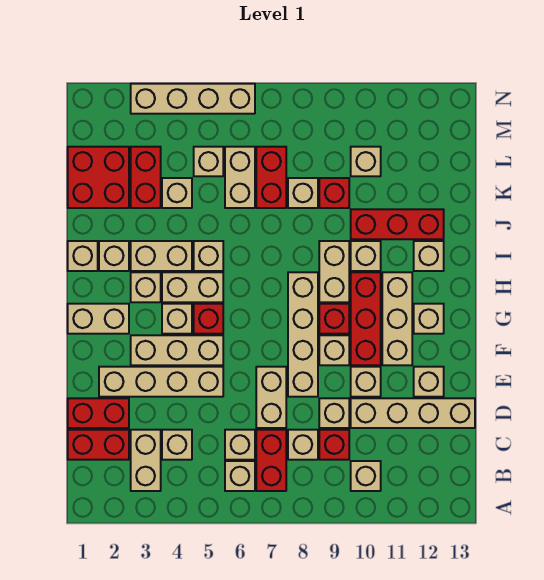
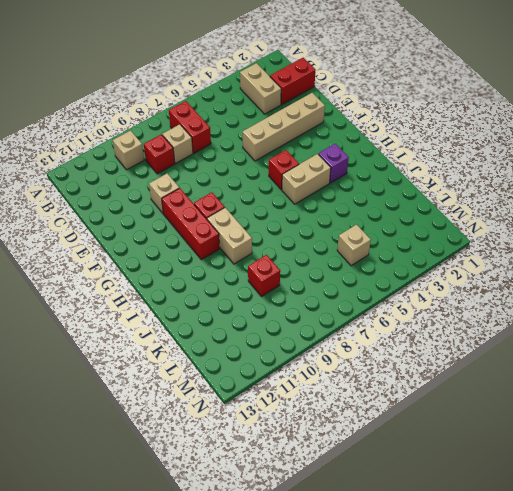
purple 1x1 brick [318,144,349,183] -> tan 1x1 brick [131,272,161,302]
none -> tan 1x1 brick [225,461,255,491]
none -> tan 1x1 brick [162,430,192,460]
none -> tan 1x1 brick [225,430,255,460]
none -> red 1x2 brick [68,398,129,428]

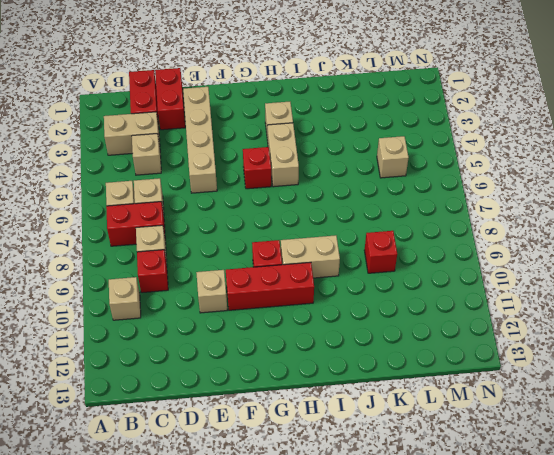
none -> tan 1x2 brick [256,367,286,428]
none -> tan 1x1 brick [319,398,349,428]
none -> tan 1x4 brick [351,398,475,428]
none -> tan 1x4 brick [288,272,318,397]

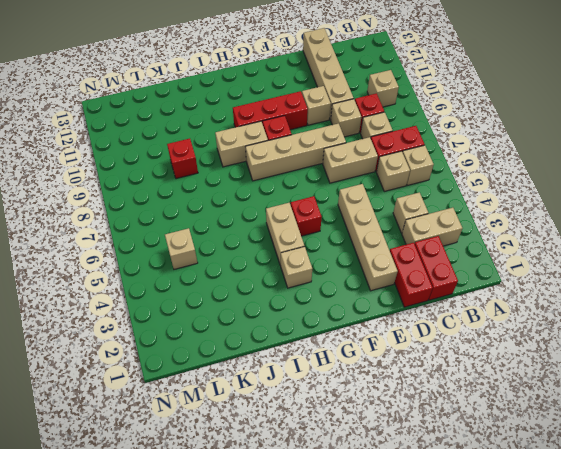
none -> tan 1x1 brick [414,367,444,397]
none -> tan 1x3 brick [131,335,223,365]
none -> tan 1x1 brick [319,335,349,365]
none -> tan 1x3 brick [382,272,412,365]

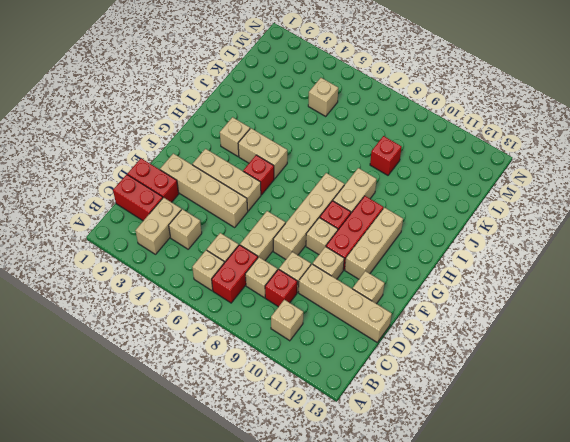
none -> tan 1x2 brick [68,304,129,334]
none -> tan 1x1 brick [162,304,192,334]
none -> tan 1x1 brick [414,304,444,334]
none -> tan 1x1 brick [68,241,98,271]

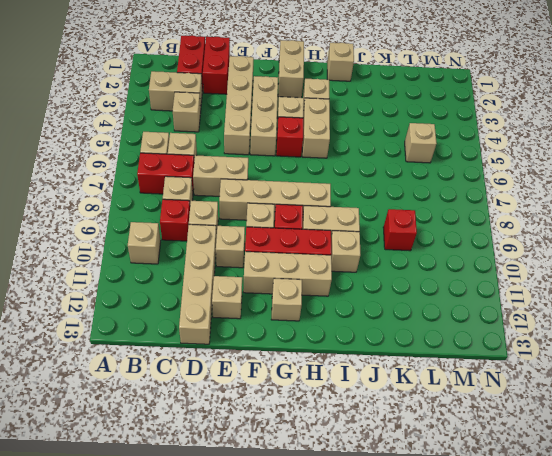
none -> tan 1x1 brick [99,241,129,271]
none -> tan 1x2 brick [131,241,192,271]
none -> tan 1x1 brick [194,241,223,271]
none -> tan 1x1 brick [414,241,444,271]

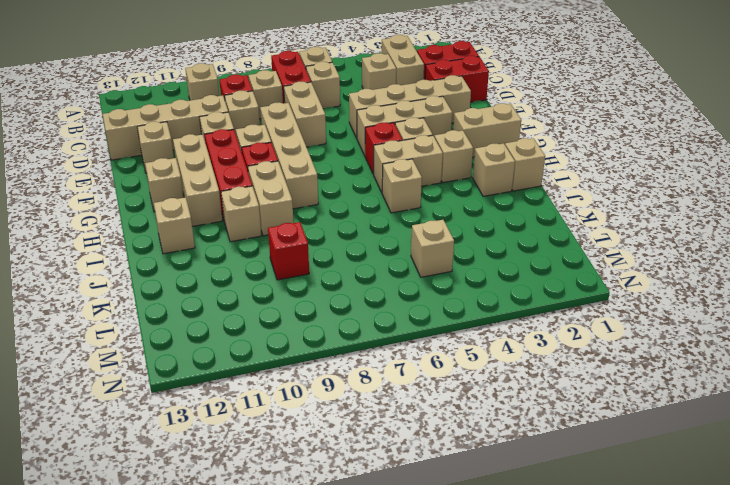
none -> tan 1x2 brick [131,241,192,271]
none -> red 1x3 brick [351,209,444,239]
none -> red 2x2 brick [68,147,129,208]
none -> red 1x2 brick [131,147,161,208]

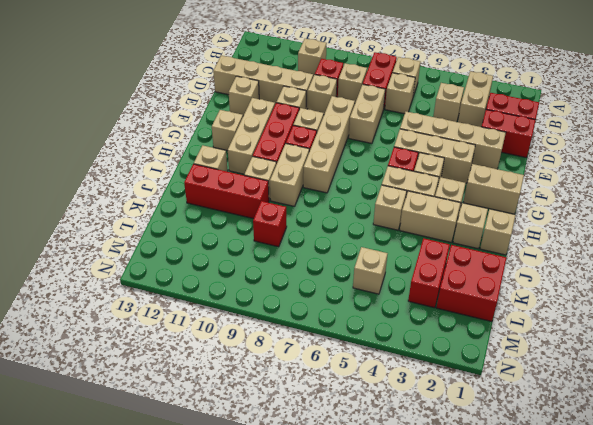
none -> tan 1x1 brick [162,178,192,208]
none -> tan 1x2 brick [225,147,255,208]
none -> red 1x2 brick [256,147,286,208]
none -> tan 1x1 brick [288,178,318,208]

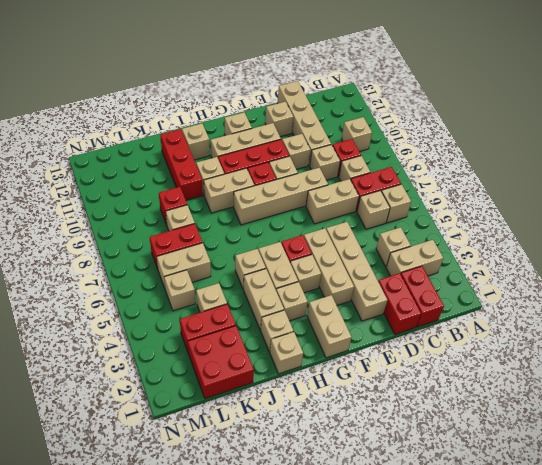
none -> tan 1x1 brick [351,147,381,176]
none -> tan 1x4 brick [131,84,255,114]

